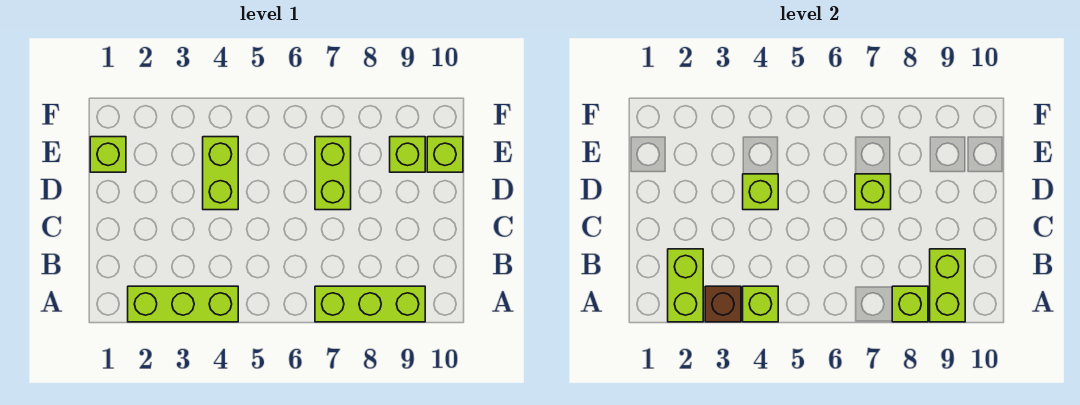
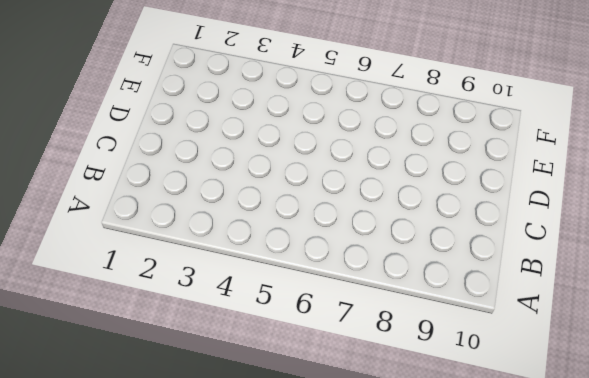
none -> lime 1x3 brick [128,286,238,322]
none -> lime 1x3 brick [315,286,425,322]
none -> lime 1x2 brick [203,137,238,210]

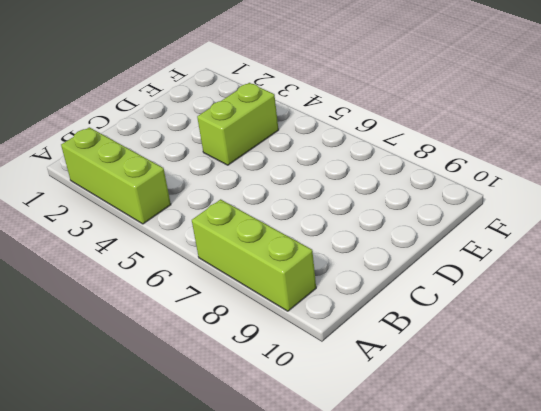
none -> lime 1x2 brick [315,137,351,210]
none -> lime 1x1 brick [90,137,126,172]
none -> lime 1x1 brick [390,137,425,172]

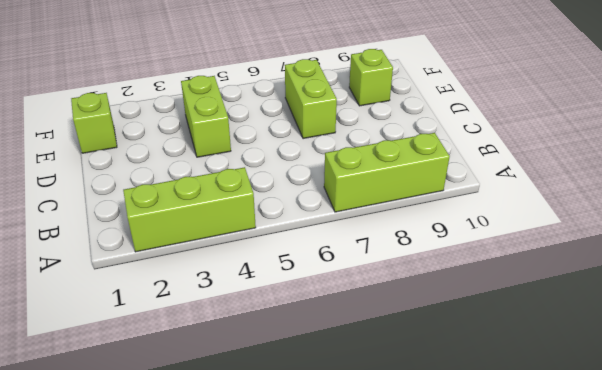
none -> lime 1x1 brick [427,137,463,172]
none -> lime 1x2 brick [668,249,703,322]
none -> brown 1x1 brick [705,286,741,322]

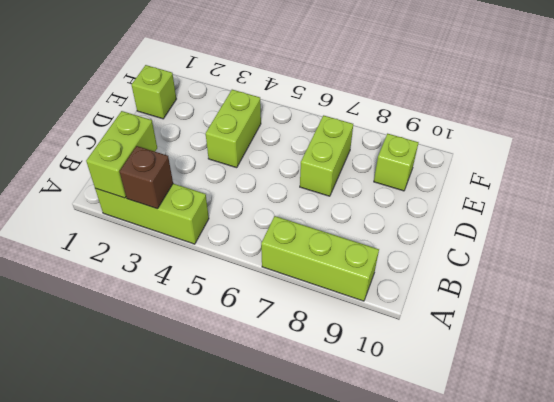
none -> lime 1x1 brick [427,137,463,172]
none -> lime 1x1 brick [743,286,778,322]
none -> lime 1x1 brick [892,286,928,322]

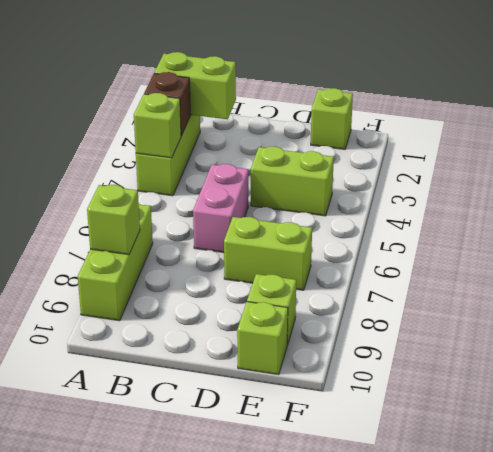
pink 1x2 brick [193,164,248,253] -> none
none -> lime 1x2 brick [930,249,965,322]
none -> lime 1x1 brick [743,174,778,210]
none -> lime 1x1 brick [855,174,891,210]

